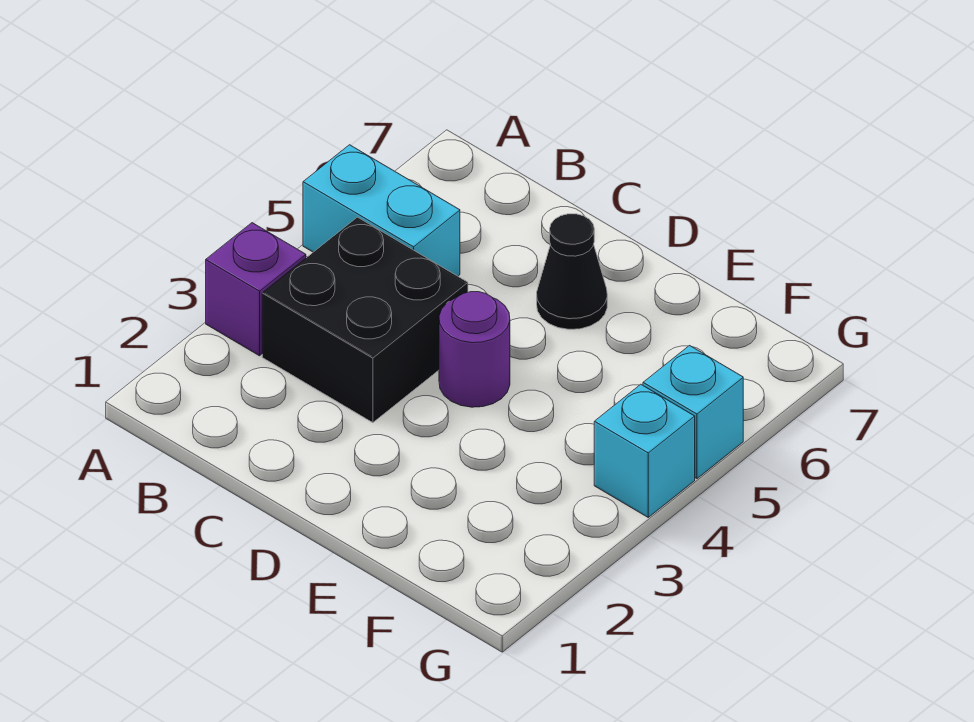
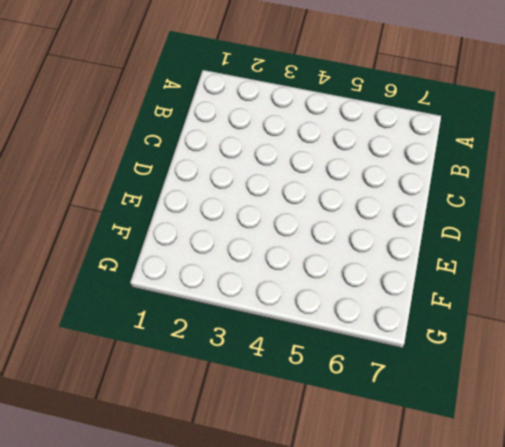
none -> purple 1x1 brick [206,223,306,356]
none -> cyan 1x2 brick [303,145,460,276]

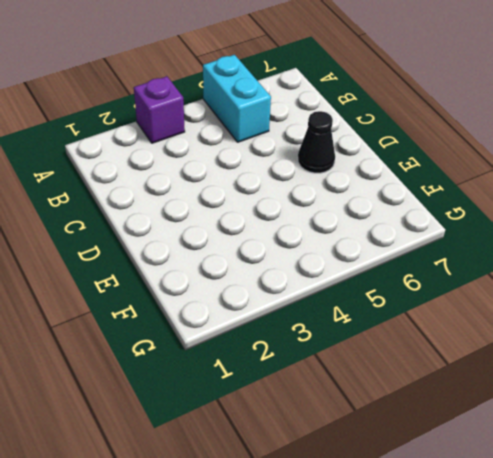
none -> black 2x2 brick [262,217,468,423]
none -> purple 1x1 round brick [439,292,510,407]

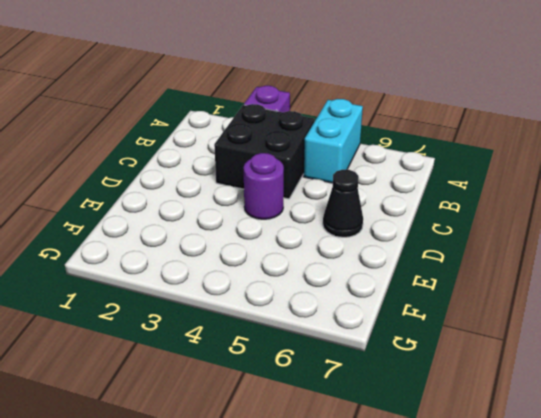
none -> cyan 1x1 brick [594,384,695,517]
none -> cyan 1x1 brick [643,346,743,478]

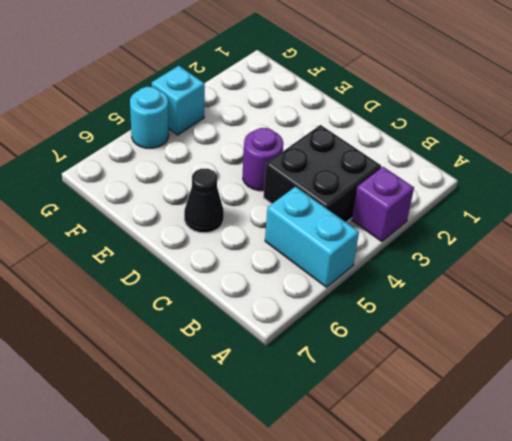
cyan 1x1 round brick [130,87,169,148] -> cyan 1x1 brick [643,346,743,478]

